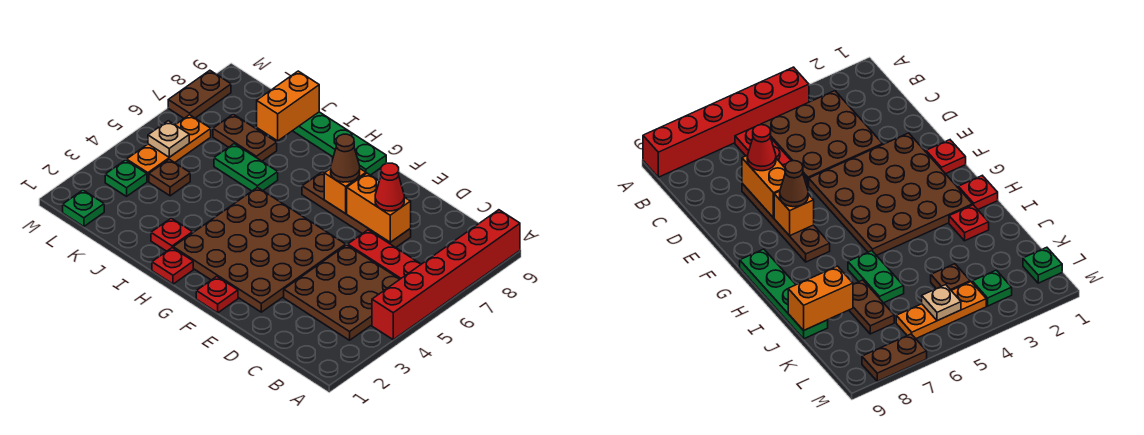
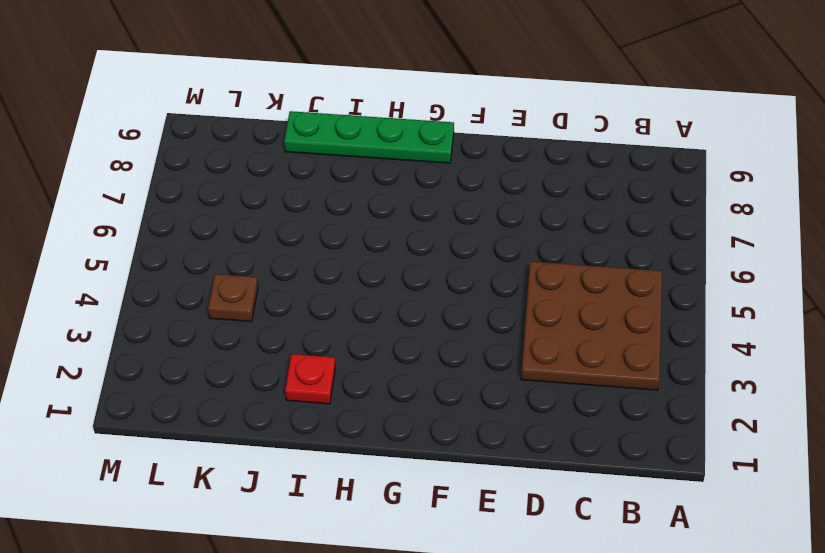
none -> red 1x6 brick [372,210,520,340]
none -> red 1x3 plate [348,230,421,279]
none -> brown 1x4 plate [302,172,411,248]

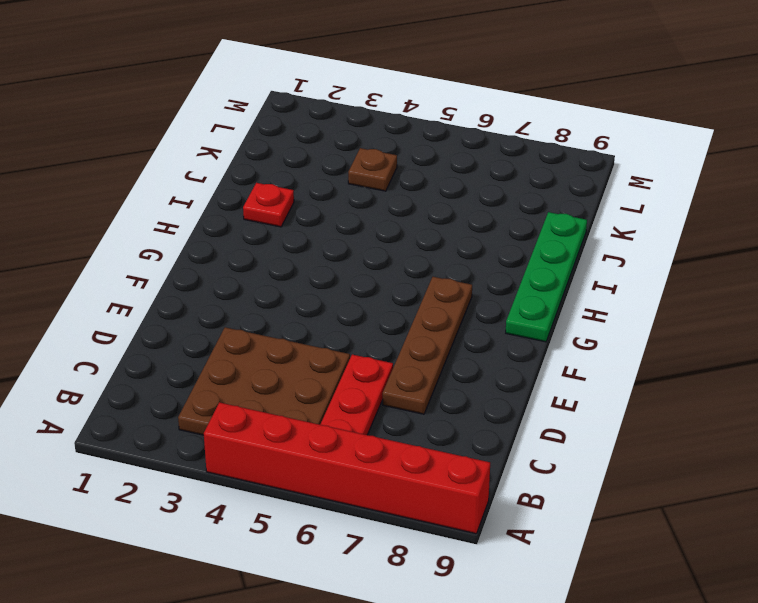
none -> brown 4x4 plate [173,187,346,312]
none -> red 1x1 plate [196,276,238,313]
none -> red 1x1 plate [152,248,193,284]

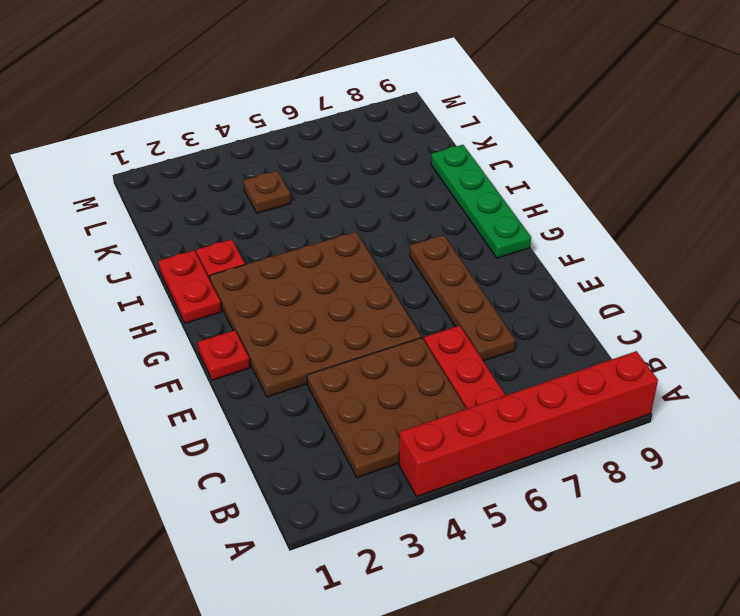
red 1x2 plate [158,250,222,323] -> red 1x1 plate [152,248,193,284]
none -> green 1x2 plate [214,144,278,191]
none -> brown 1x2 plate [213,114,277,161]
none -> green 1x1 plate [63,190,104,227]

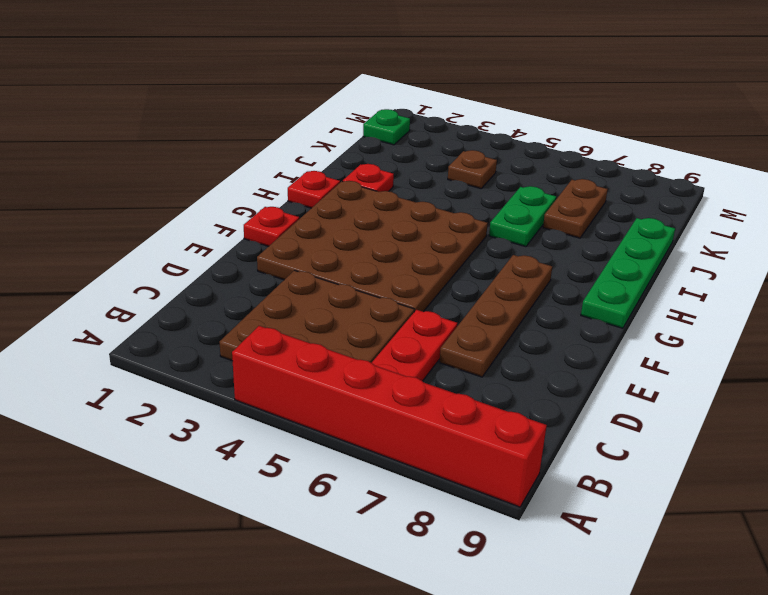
none -> green 1x1 plate [105,160,147,196]
none -> orange 1x3 plate [127,115,211,181]
none -> brown 1x2 plate [168,70,231,118]

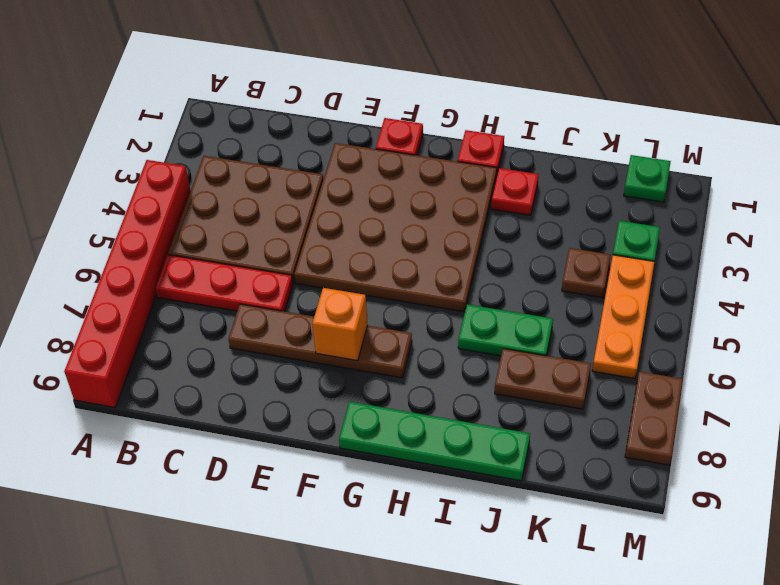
none -> orange 1x2 brick [347,173,411,242]
none -> orange 1x2 brick [257,71,319,141]
none -> tan 1x1 plate [148,121,189,157]

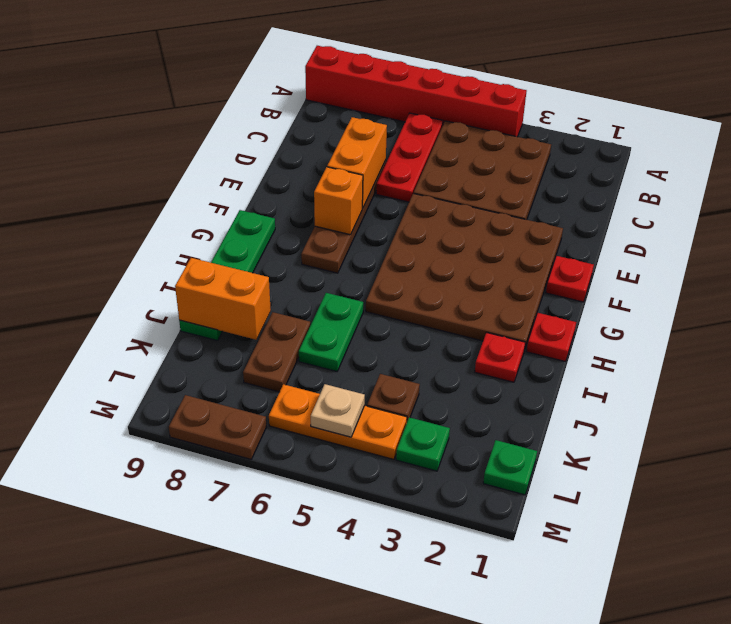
none -> red 1x1 cone [375,163,404,211]
none -> brown 1x1 cone [331,134,360,182]

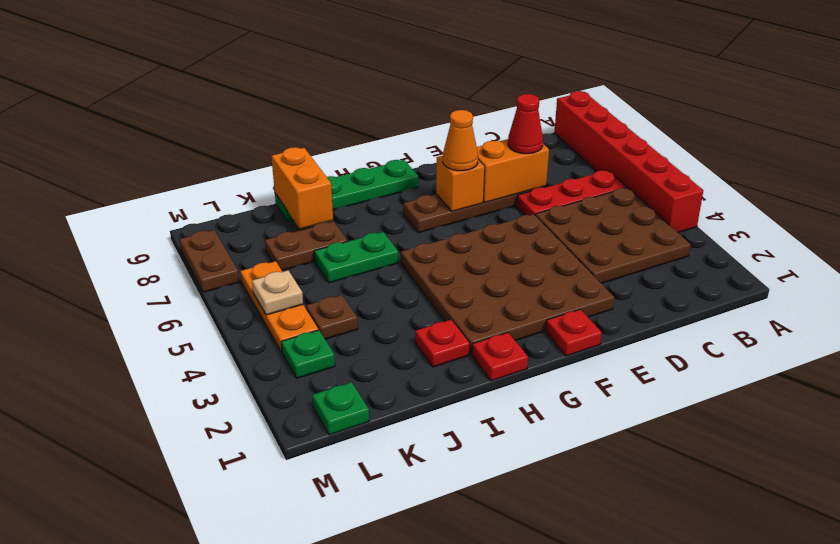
orange 1x1 cone [443,110,478,171] -> brown 1x1 cone [331,134,360,182]

